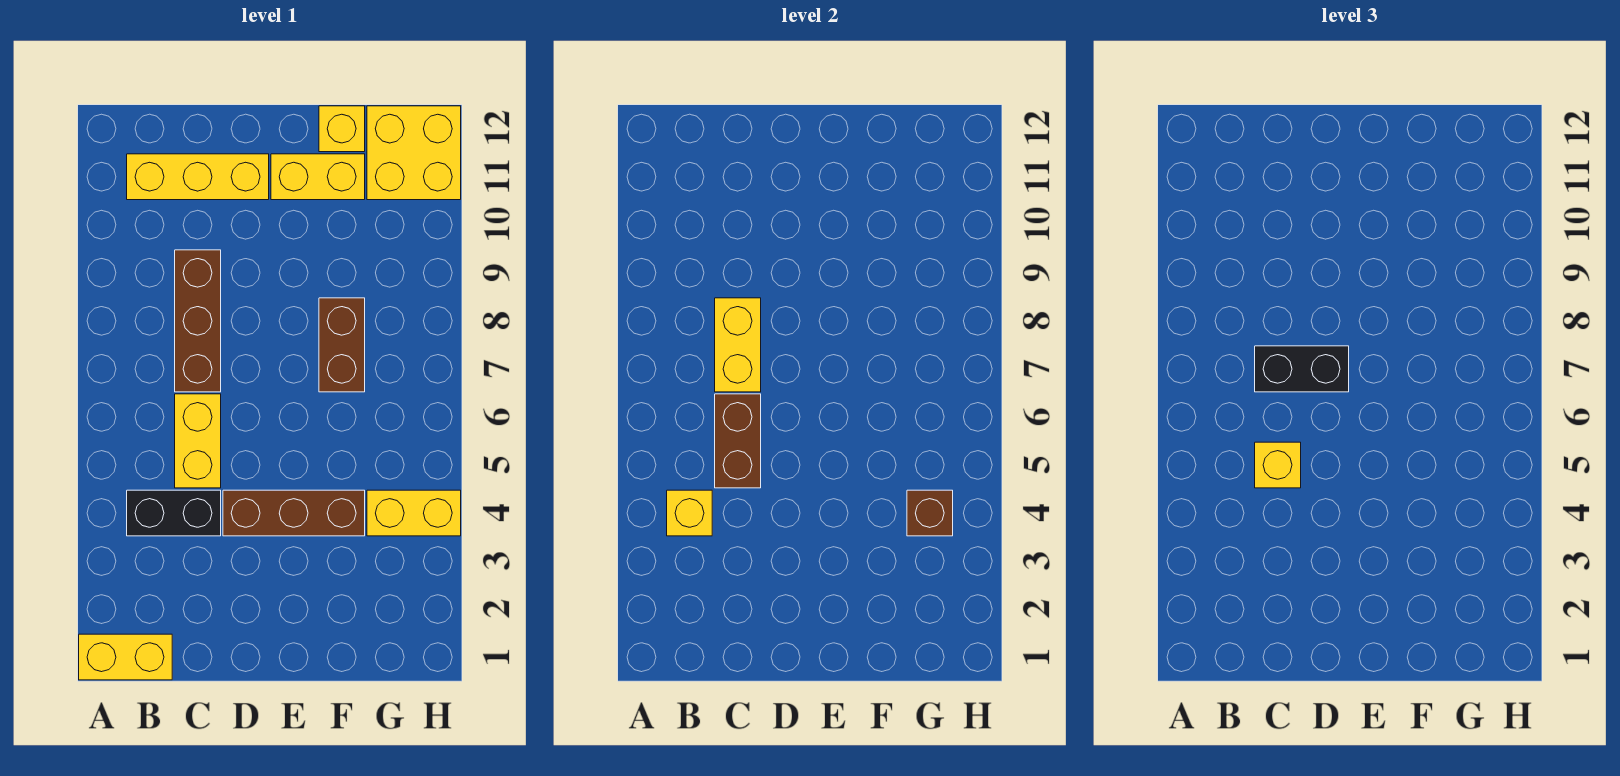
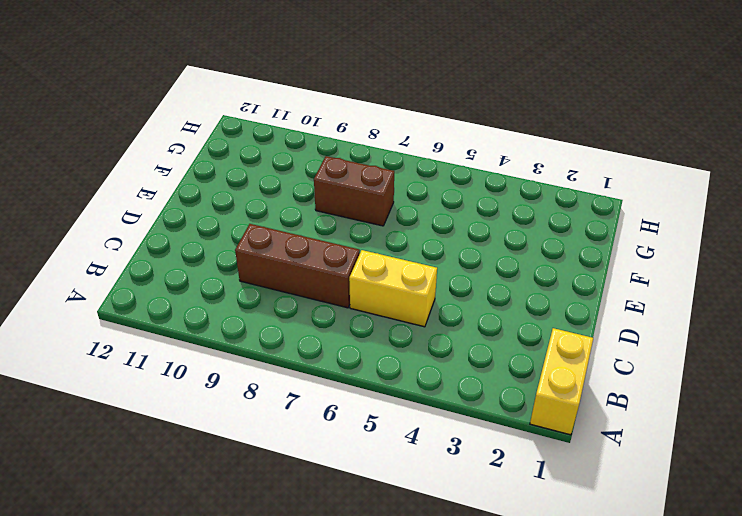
none -> black 1x2 brick [127,490,221,536]
none -> yellow 1x3 brick [127,154,269,200]
none -> brown 1x3 brick [223,490,365,536]

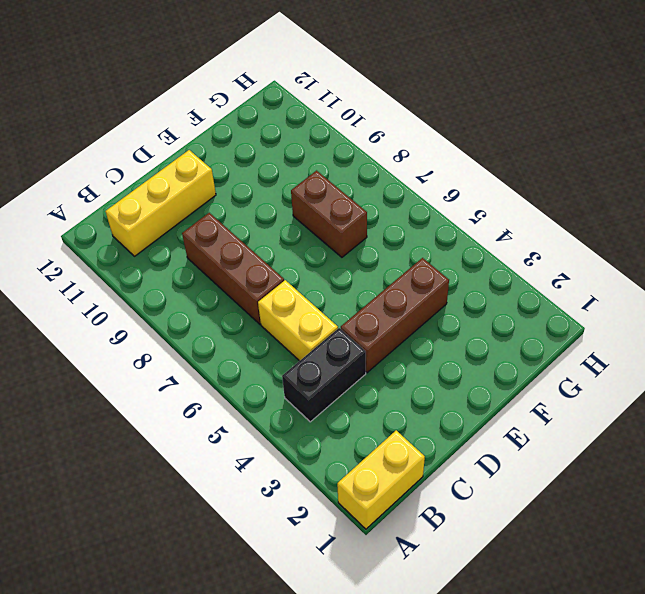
none -> yellow 1x2 brick [271,154,365,200]
none -> yellow 1x1 brick [319,106,365,152]
none -> yellow 1x2 brick [367,490,461,536]

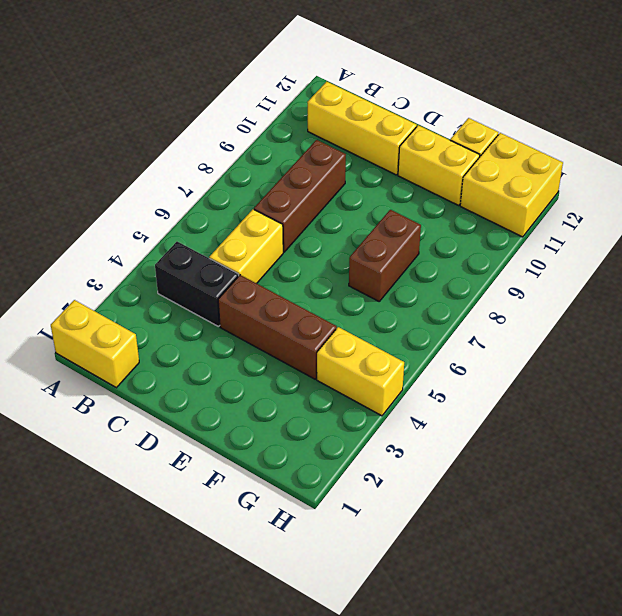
none -> yellow 1x1 brick [667,490,712,536]
none -> brown 1x2 brick [715,394,761,488]
none -> yellow 1x2 brick [715,298,761,392]

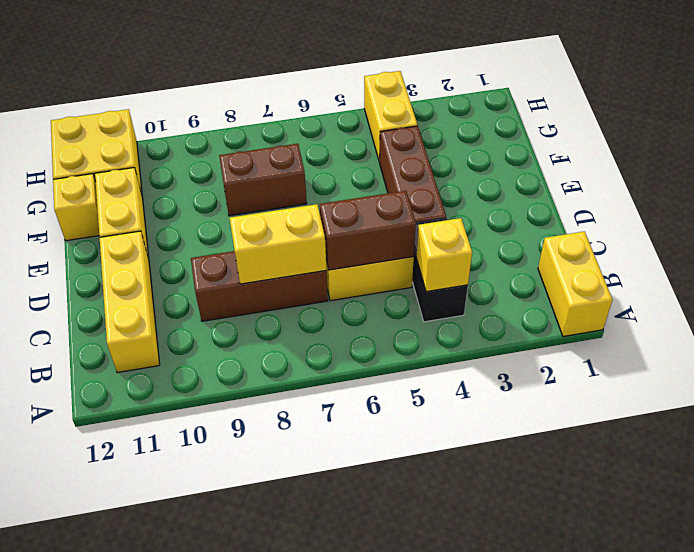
none -> brown 1x1 brick [907,490,953,536]
none -> yellow 1x1 brick [1255,442,1301,488]
none -> black 1x2 brick [1255,346,1349,392]

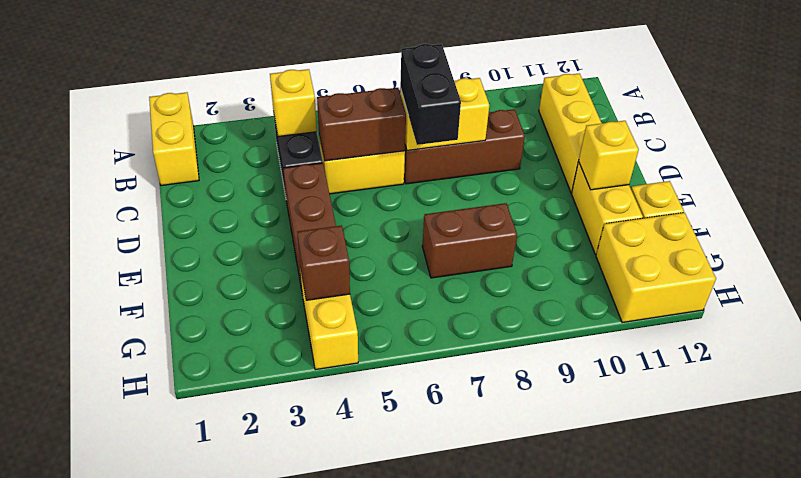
yellow 1x1 brick [579,121,639,190] -> yellow 1x1 brick moved to [1255,442,1301,488]

